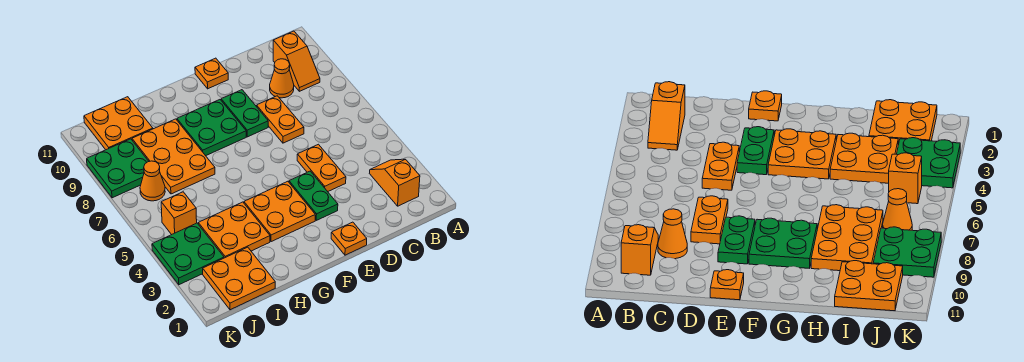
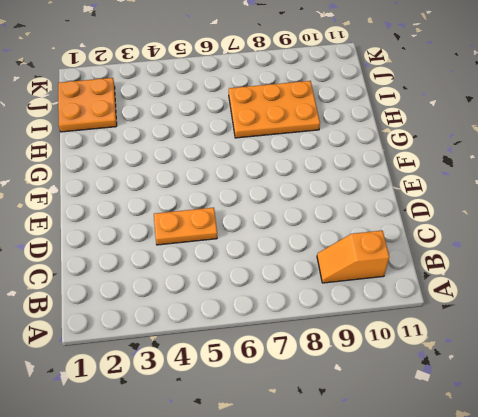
none -> orange 1x2 slope [369,159,420,206]
none -> orange 1x1 cone [270,59,294,98]
none -> orange 1x2 plate [257,96,304,143]

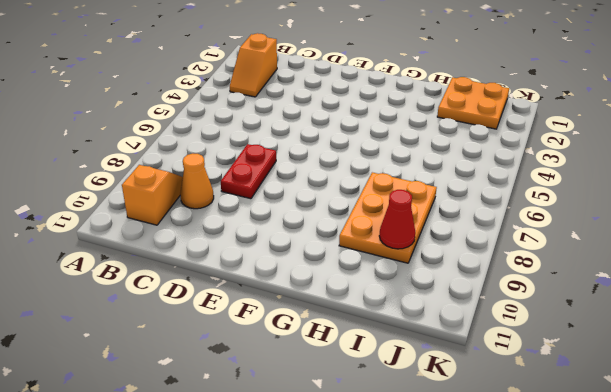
red 1x2 plate [221,144,276,199] -> orange 1x2 plate [257,96,304,143]
red 1x1 cone [379,190,415,249] -> none
none -> orange 1x2 plate [297,144,346,192]
none -> orange 1x1 plate [331,222,367,255]
none -> green 1x2 plate [289,171,338,220]

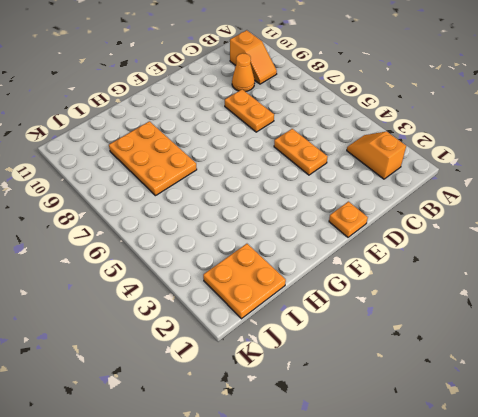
none -> green 1x2 plate [289,171,338,220]
none -> green 1x2 plate [221,90,268,137]
none -> orange 1x1 plate [195,58,228,89]

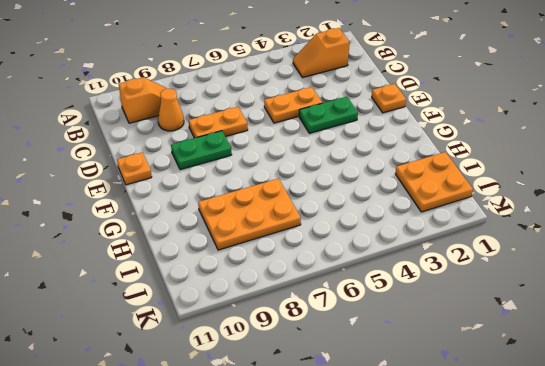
none -> orange 2x2 plate [244,181,315,242]
none -> green 2x2 plate [177,100,246,156]
none -> orange 2x2 plate [198,202,270,258]

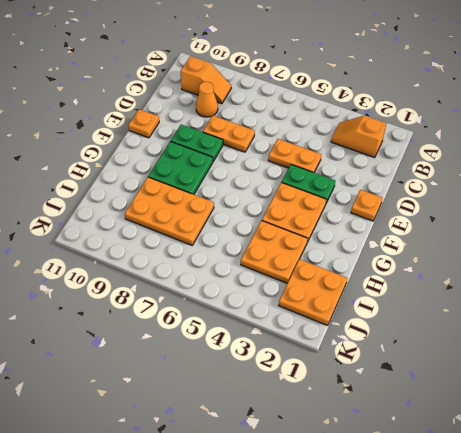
none -> orange 2x2 plate [84,97,153,150]
none -> green 2x2 plate [152,223,224,285]
none -> orange 1x1 brick [161,192,197,235]

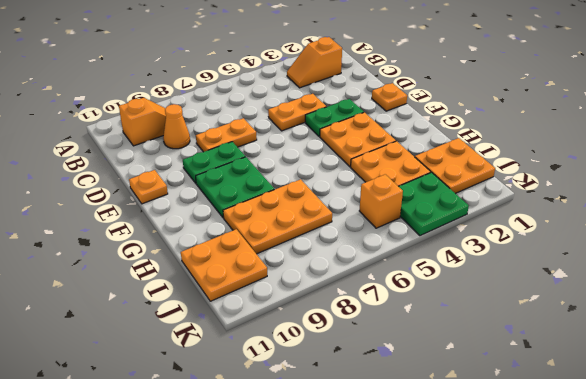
none -> orange 1x1 cone [140,161,165,201]
none -> green 2x2 plate [87,139,149,198]

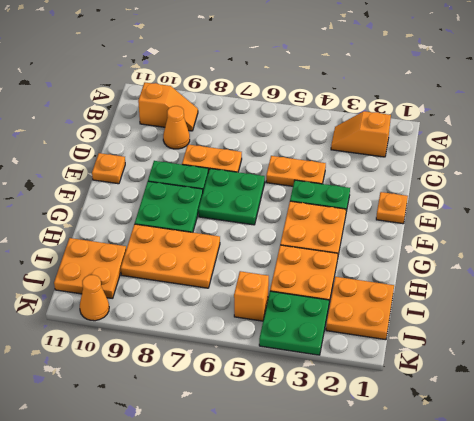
green 2x2 plate [198,169,265,225] -> green 2x2 plate moved to [87,139,149,198]
orange 1x1 cone [80,275,109,321] -> orange 1x1 cone moved to [140,161,165,201]

